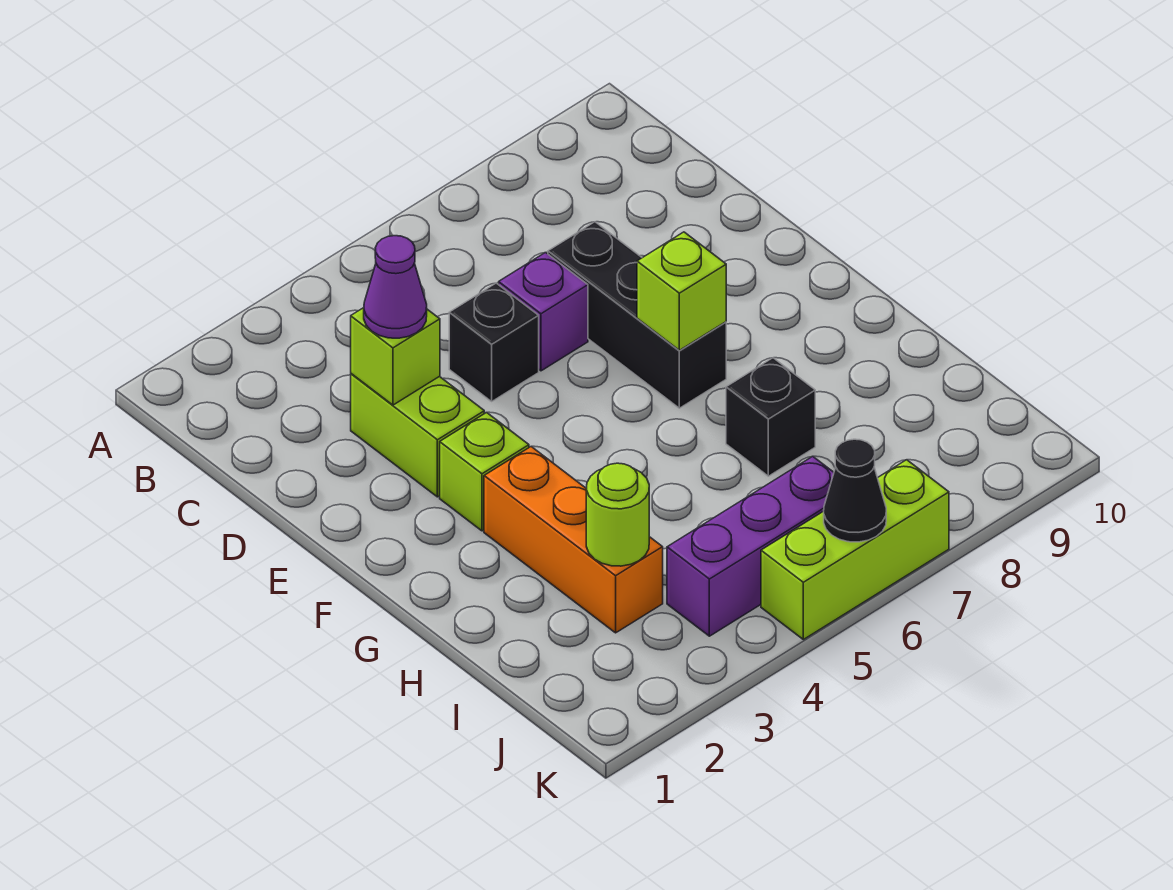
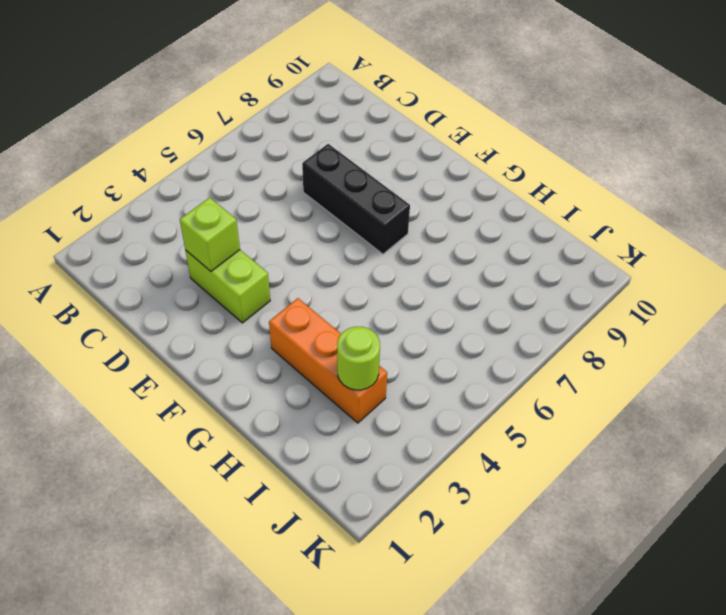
none -> black 1x1 brick [449,283,539,401]
none -> purple 1x1 brick [499,253,588,371]
none -> lime 1x1 brick [440,413,529,531]

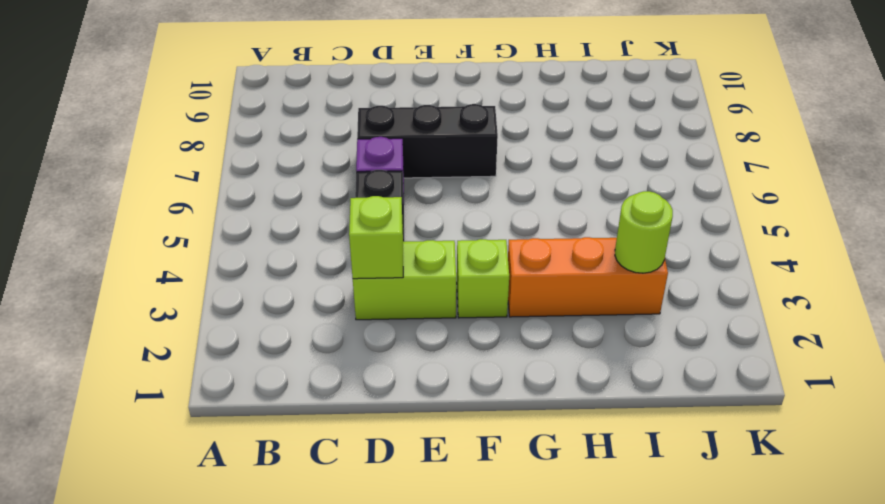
none -> black 1x1 brick [726,358,815,476]
none -> purple 1x3 brick [667,456,834,636]
none -> lime 1x3 brick [761,460,949,639]

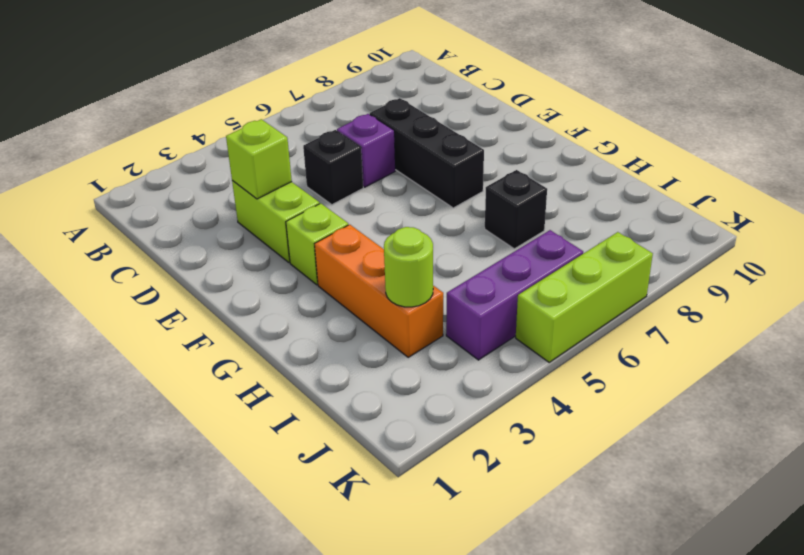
none -> lime 1x1 brick [637,232,726,350]
none -> black 1x1 cone [824,439,886,542]
none -> purple 1x1 cone [364,236,427,338]

